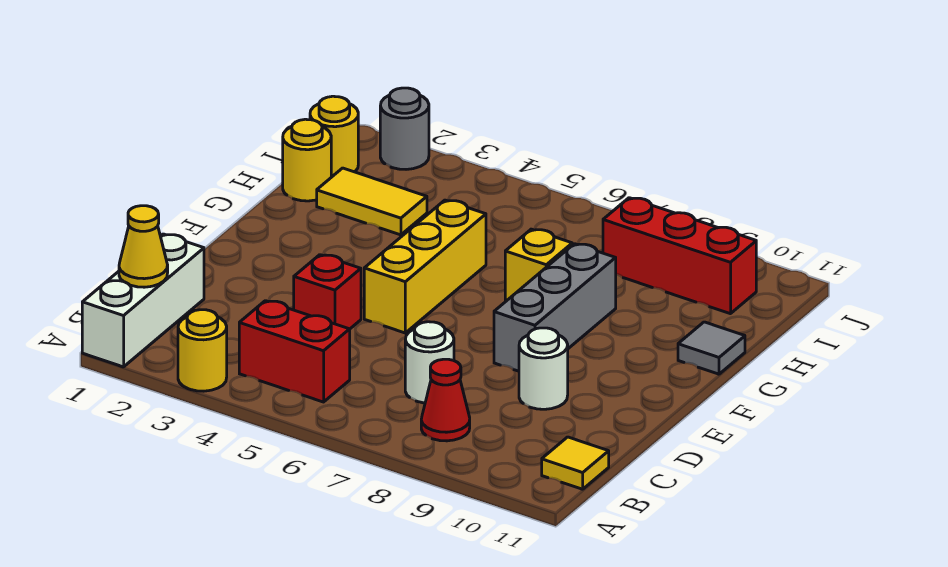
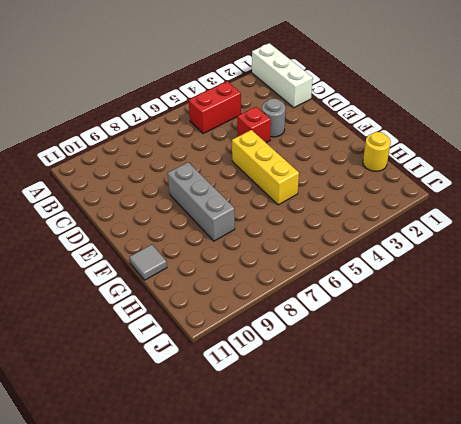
grey 1x1 round brick [262,99,286,137] -> grey 1x1 round brick moved to [380,88,429,169]
none -> yellow 1x1 round brick [178,310,227,391]
none -> red 1x1 cone [421,359,470,441]
none -> yellow 1x1 tile [542,437,609,489]

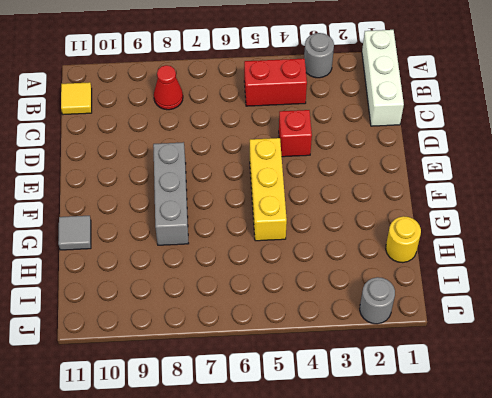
grey 1x1 round brick [304,33,334,78] -> yellow 1x1 round brick [178,310,227,391]
none -> white 1x1 round brick [405,322,454,403]
none -> white 1x1 round brick [519,328,568,409]
none -> yellow 1x1 brick [505,229,572,302]

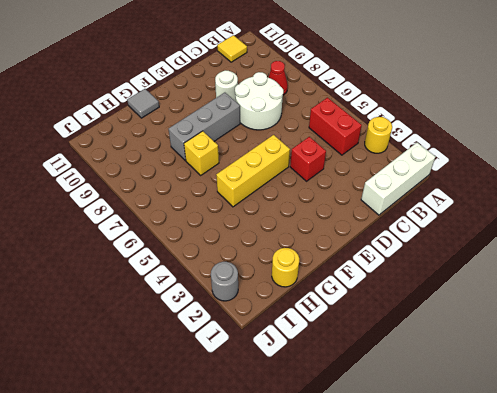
white 2x2 round brick [235,72,283,130] -> white 1x1 round brick [405,322,454,403]
none -> yellow 1x2 tile [317,168,427,235]
none -> yellow 1x1 round brick [310,96,358,177]
none -> red 1x3 brick [603,198,756,314]

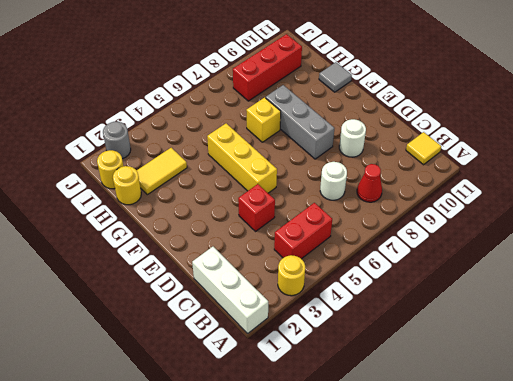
none -> yellow 1x1 cone [119,206,168,287]

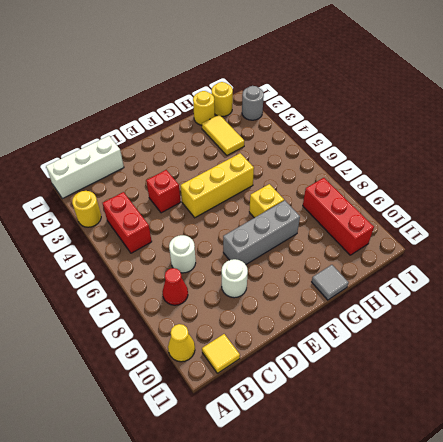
yellow 1x1 cone [168,324,195,362] -> yellow 1x1 cone moved to [119,206,168,287]

